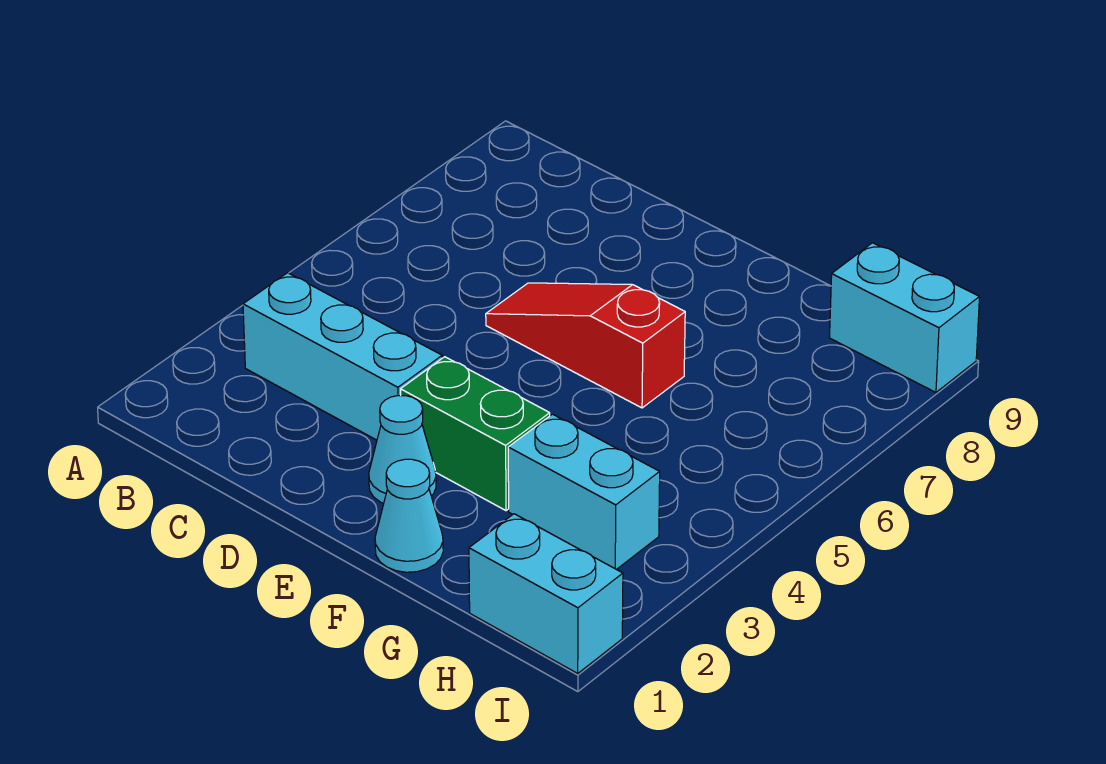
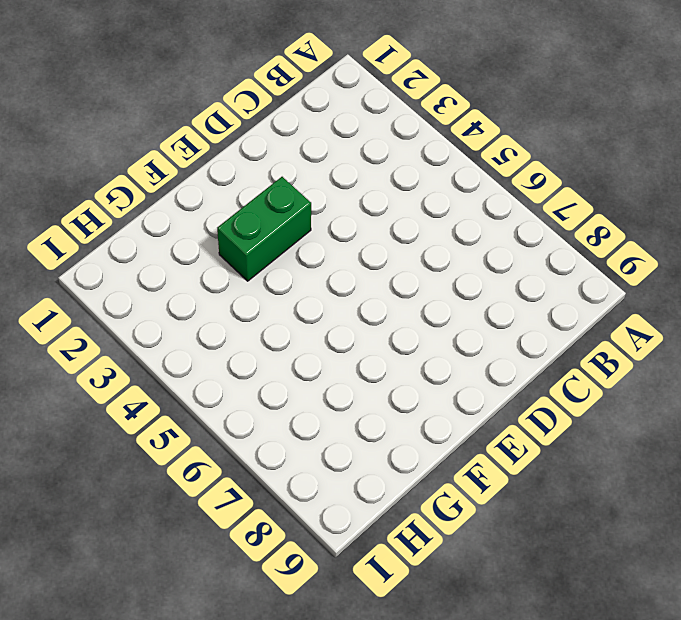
none -> cyan 1x3 brick [243,273,442,440]
none -> red 1x3 slope [486,283,685,408]

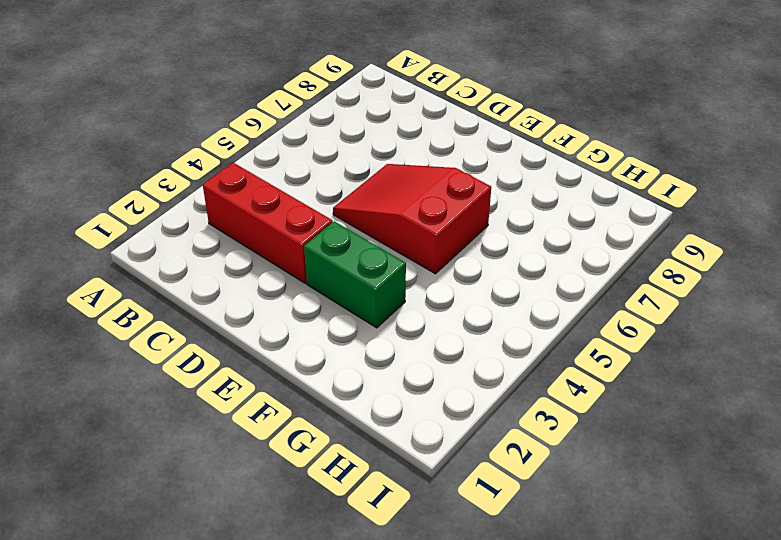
red 1x3 brick [203,163,333,283] -> cyan 1x3 brick [243,273,442,440]
red 2x3 slope [333,164,491,274] -> red 1x3 slope [486,283,685,408]
none -> cyan 1x1 cone [369,396,436,503]
none -> cyan 1x1 cone [375,459,443,572]

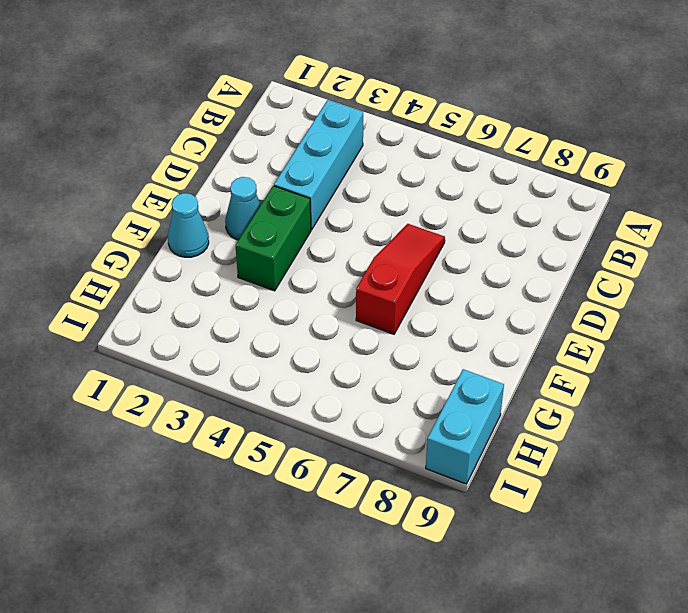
none -> cyan 1x2 brick [508,414,660,570]
none -> cyan 1x2 brick [469,514,623,673]

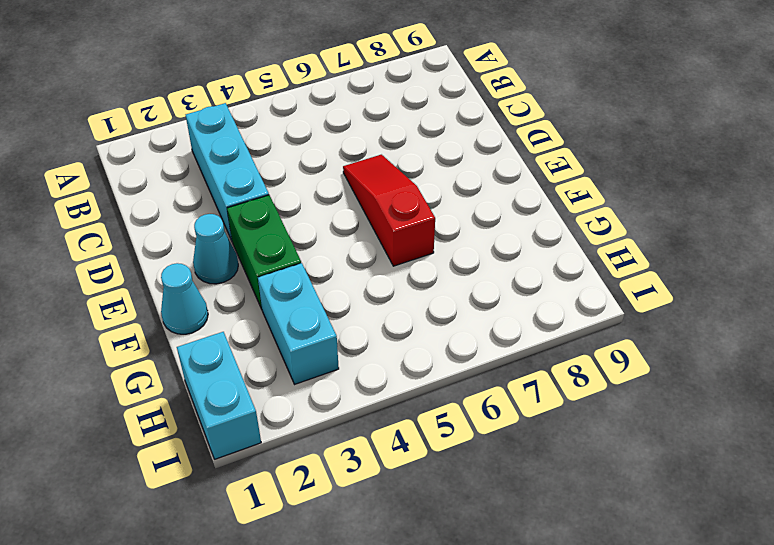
none -> cyan 1x2 brick [830,243,980,392]

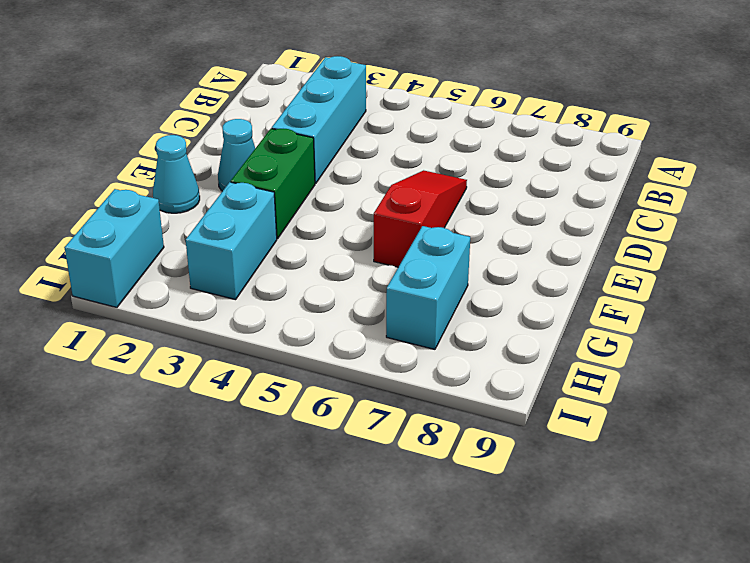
cyan 1x2 brick [386,226,470,349] -> cyan 1x2 brick moved to [830,243,980,392]

